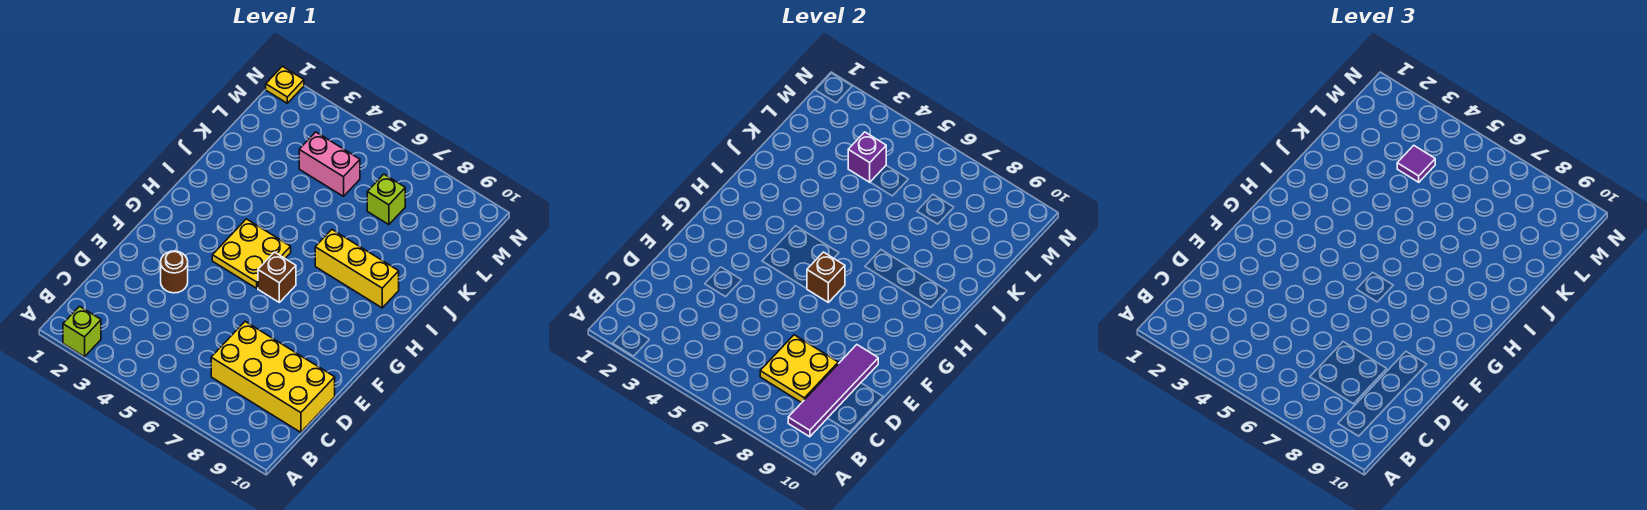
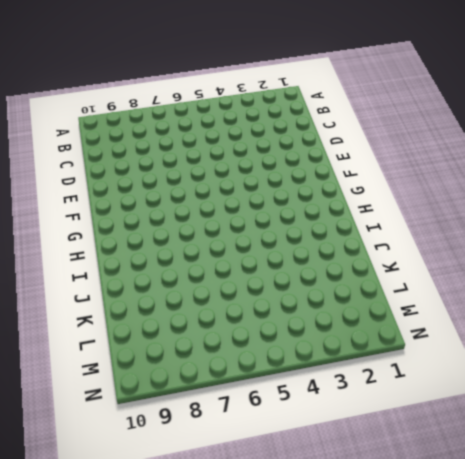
none -> lime 1x1 brick [63,306,101,357]
none -> yellow 2x4 brick [211,322,335,432]
none -> brown 1x1 round brick [161,251,188,293]

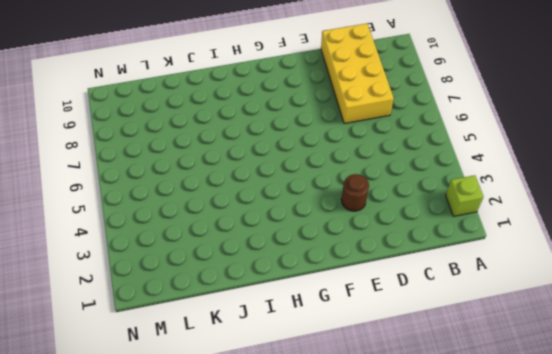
none -> yellow 2x2 plate [212,219,291,288]
none -> brown 1x1 brick [258,252,296,302]
none -> yellow 1x3 brick [315,230,399,308]

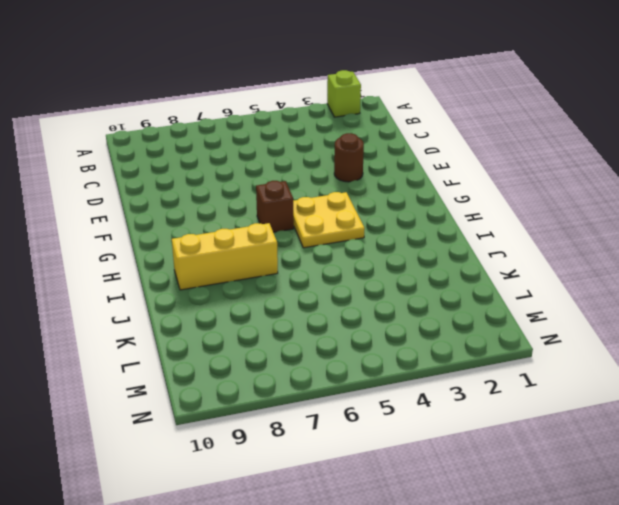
none -> yellow 2x4 brick [211,322,335,432]
none -> pink 1x2 brick [299,132,360,196]
none -> lime 1x1 brick [367,174,405,225]

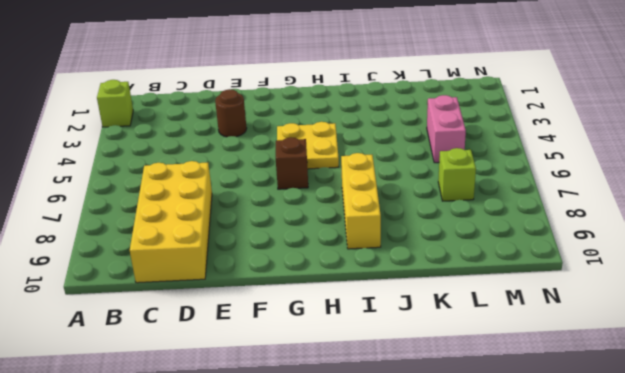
none -> yellow 1x1 plate [266,66,304,103]
none -> purple 1x4 tile [788,345,878,437]
none -> yellow 2x2 plate [760,335,838,403]

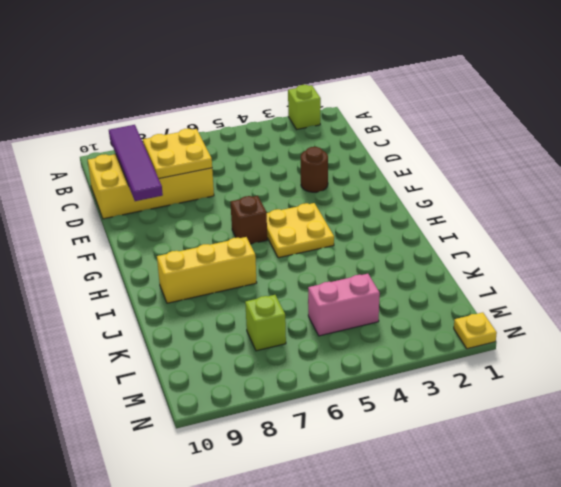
none -> brown 1x1 brick [807,252,845,302]
none -> purple 1x1 brick [848,132,886,182]
none -> purple 1x1 tile [1397,145,1435,182]

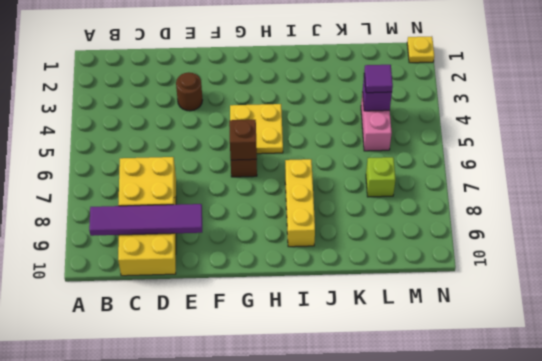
none -> lime 1x1 brick [63,306,101,357]

